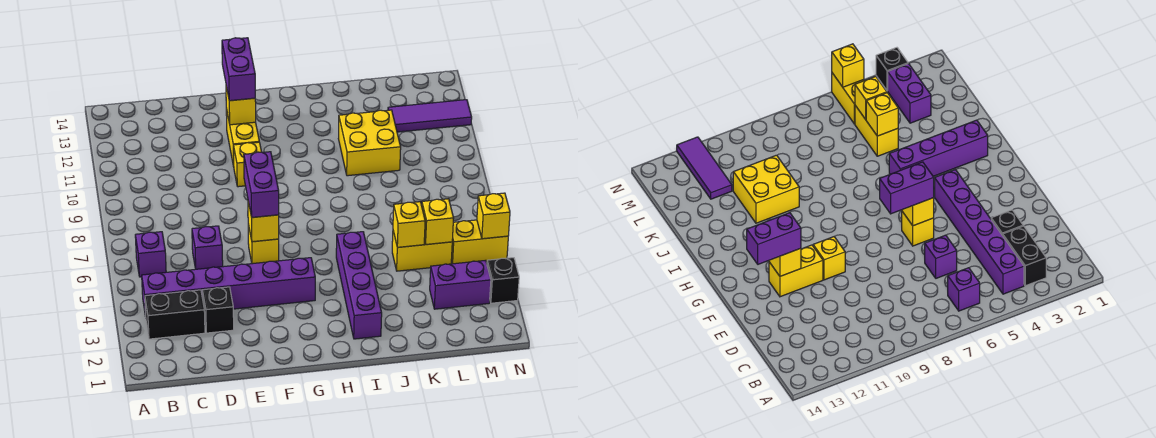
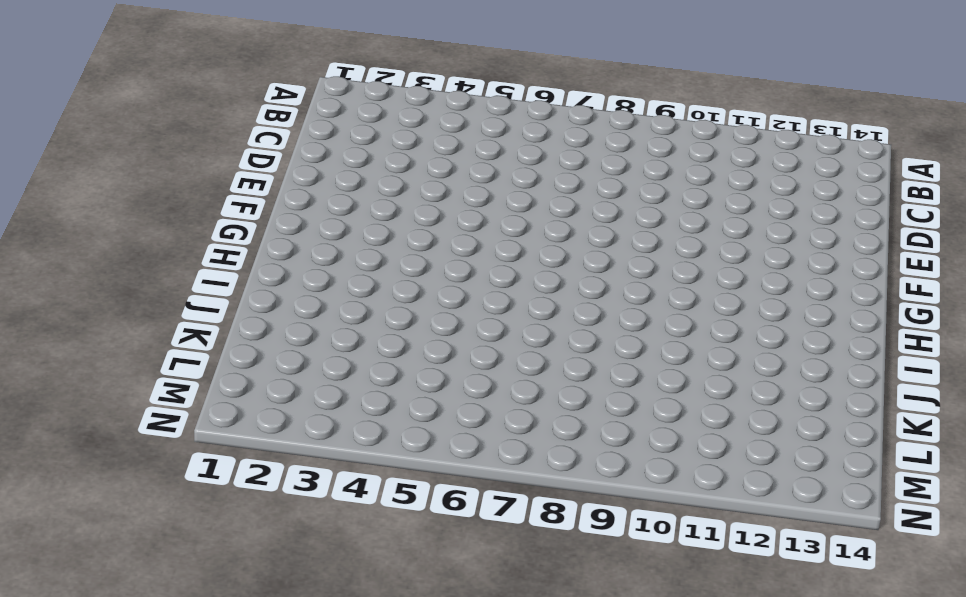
none -> black 1x2 brick [145,290,205,339]
none -> purple 1x6 brick [142,258,315,316]
none -> purple 1x1 brick [135,232,166,277]

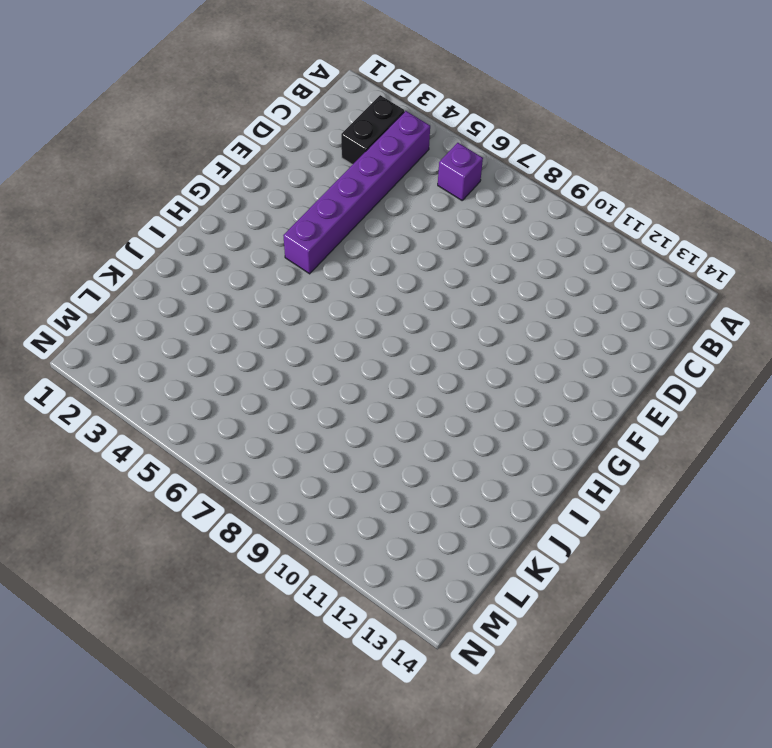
none -> black 1x1 brick [202,287,234,333]
none -> purple 1x1 brick [192,226,223,269]
none -> yellow 1x1 brick [248,225,279,264]

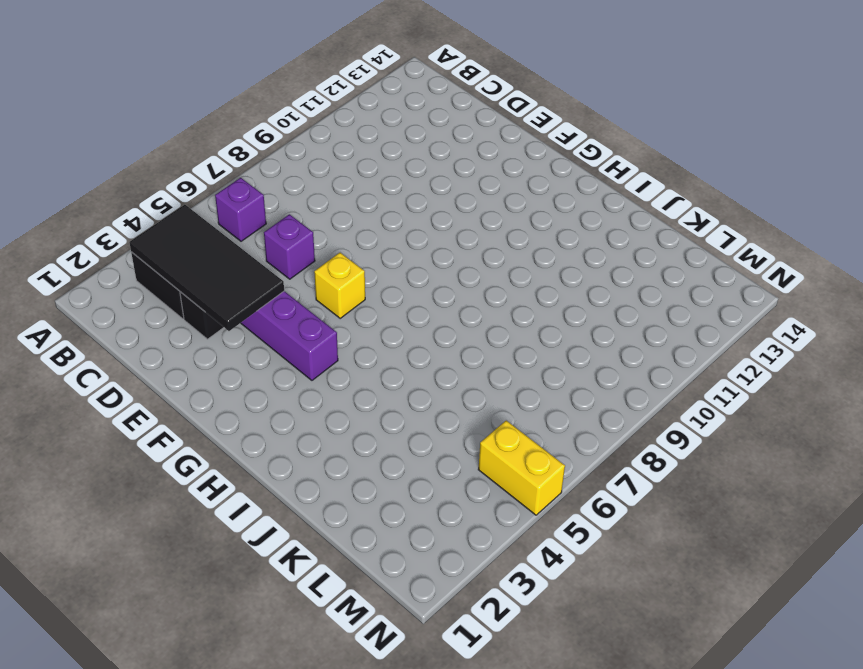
black 2x4 tile [129,205,284,331] -> none
none -> yellow 1x1 brick [233,142,261,187]
none -> yellow 1x2 brick [226,108,259,166]
none -> purple 1x4 brick [336,232,382,339]

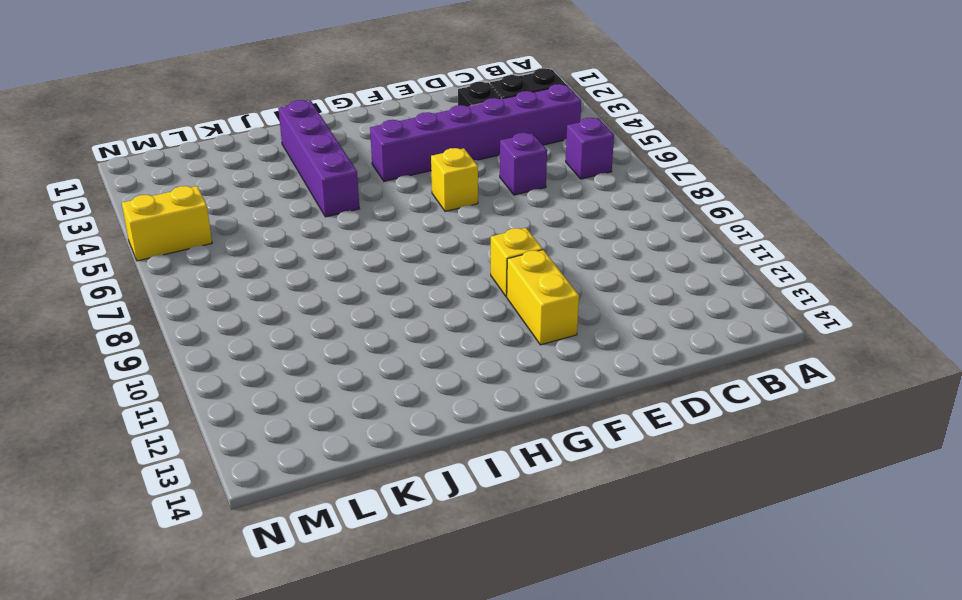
none -> yellow 2x2 brick [338,110,401,176]
none -> yellow 1x2 brick [392,231,452,271]
none -> purple 1x2 brick [430,260,491,309]

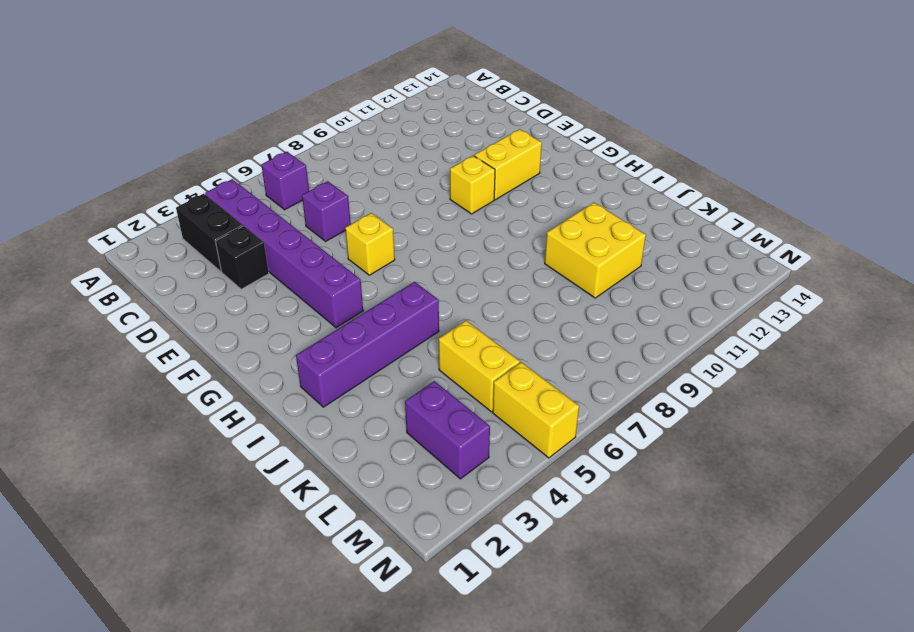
none -> purple 1x3 tile [388,100,472,132]
none -> black 1x1 brick [487,258,519,303]
none -> yellow 1x1 brick [248,202,279,242]

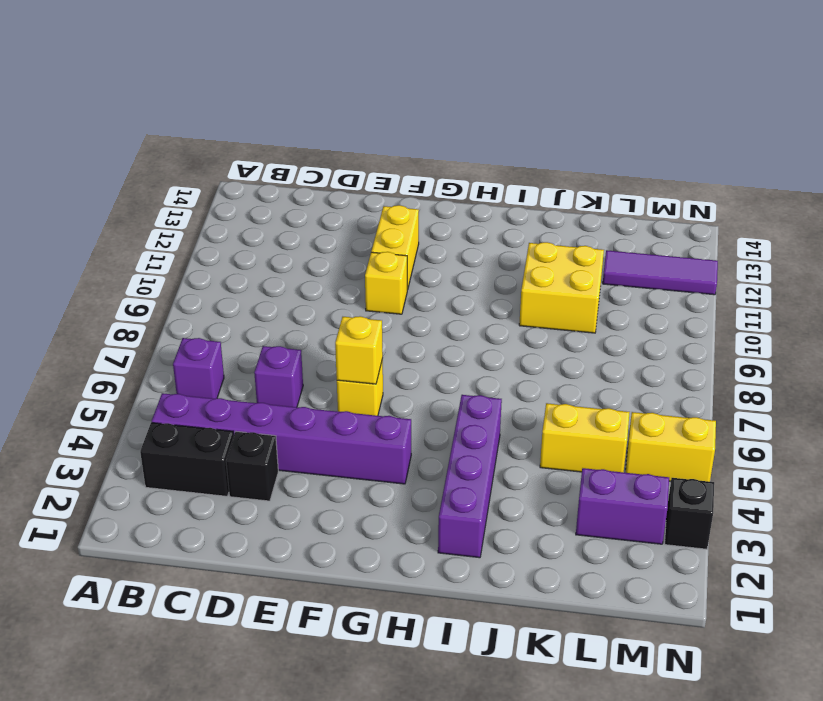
none -> yellow 1x1 brick [226,86,256,125]
none -> yellow 1x1 brick [393,202,425,247]
none -> yellow 1x1 brick [422,199,454,244]

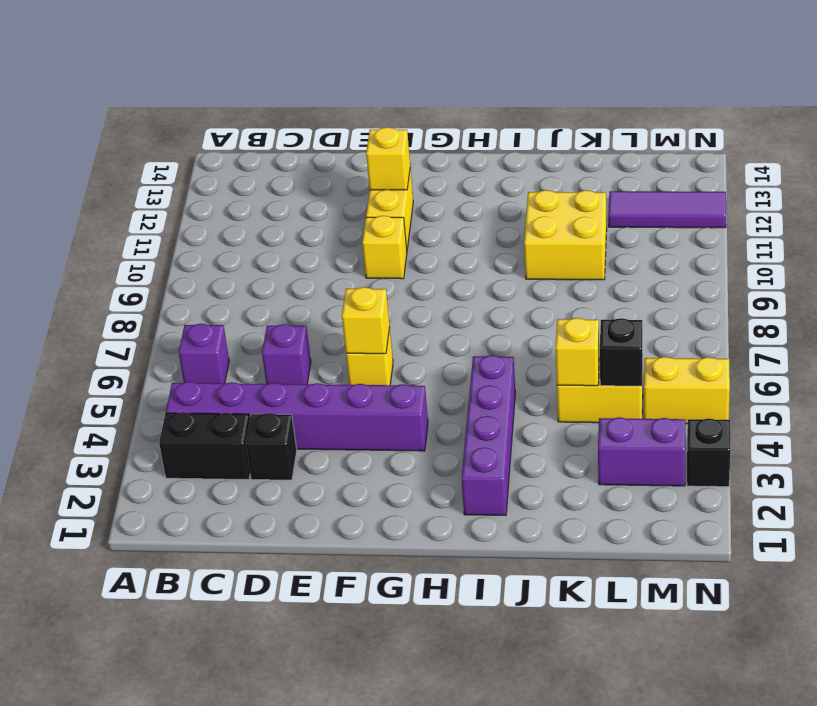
black 1x1 brick [599,318,643,386] -> yellow 1x1 brick [422,199,454,244]
none -> yellow 1x1 brick [477,193,510,239]
none -> purple 1x2 brick [244,152,279,217]
none -> purple 1x2 brick [222,38,255,101]

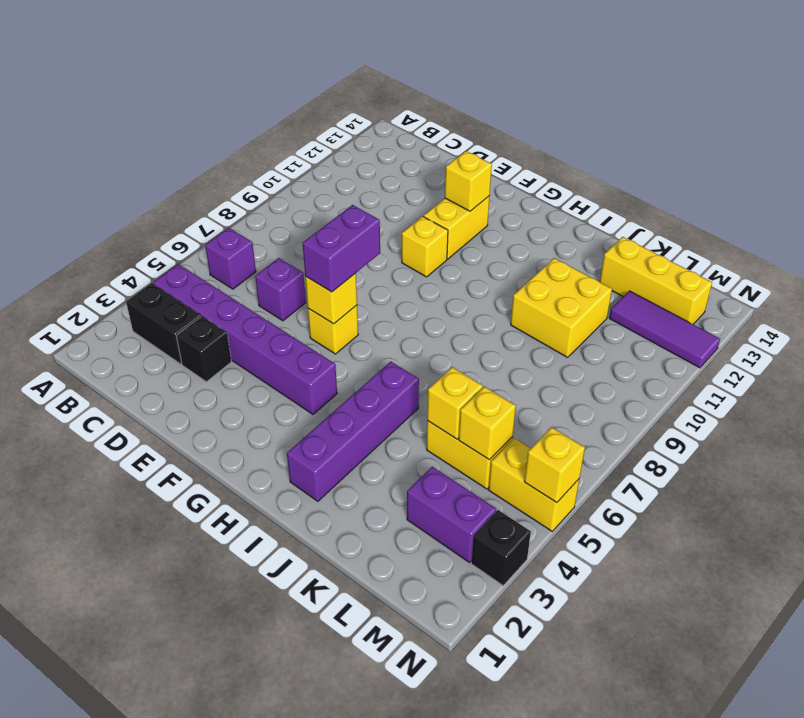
yellow 1x3 brick [600,237,712,324] -> none
none -> purple 1x2 brick [222,38,255,101]

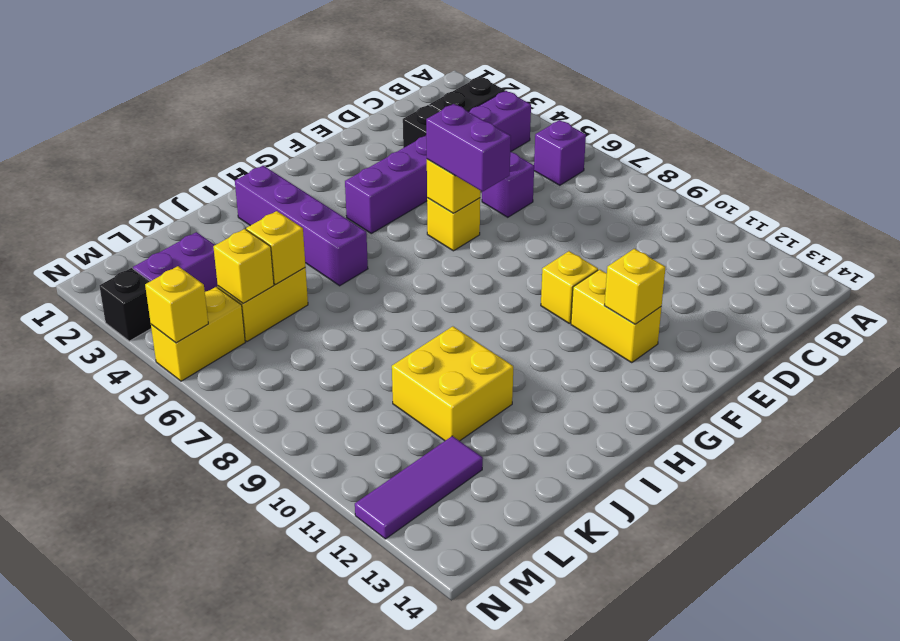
none -> purple 1x2 brick [222,38,255,101]

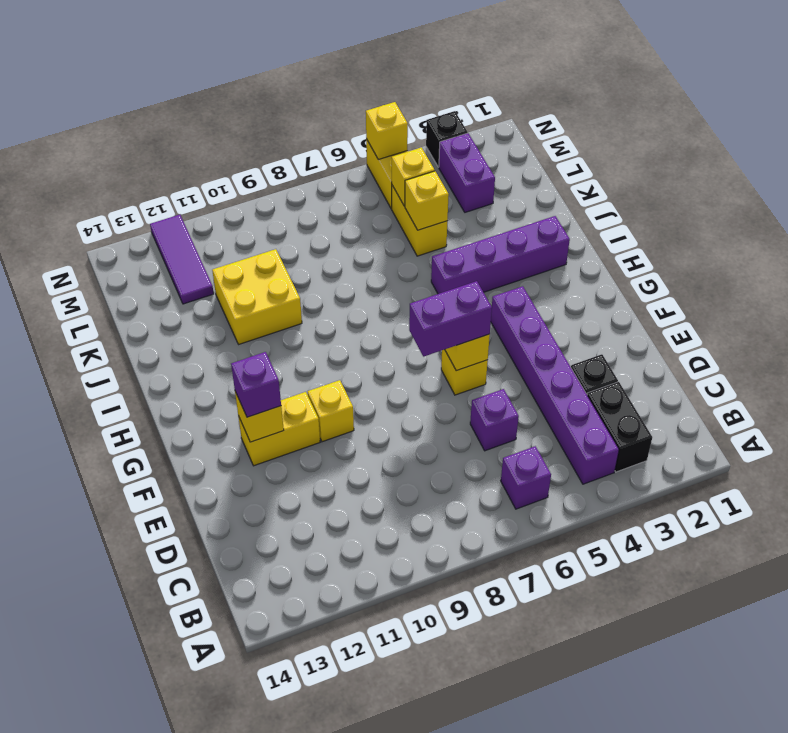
purple 1x1 brick [231,352,281,417] -> purple 1x2 brick [222,38,255,101]

